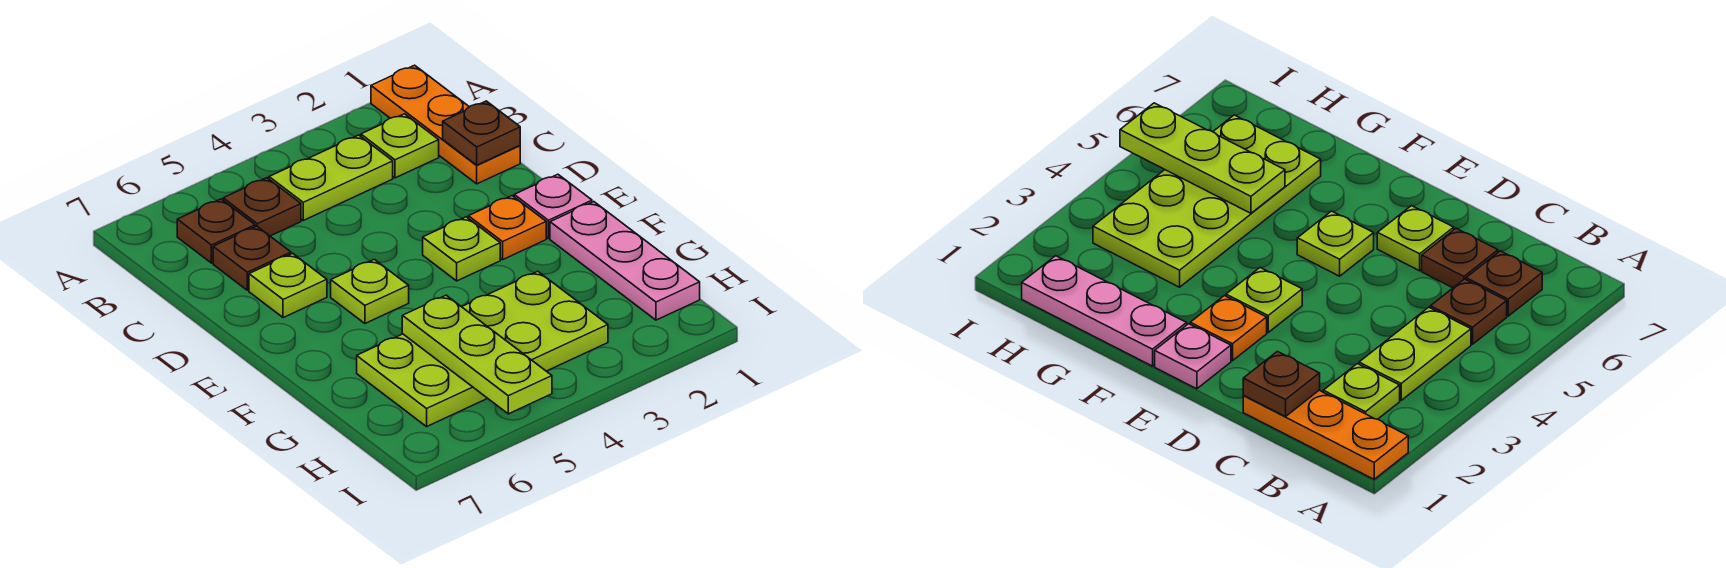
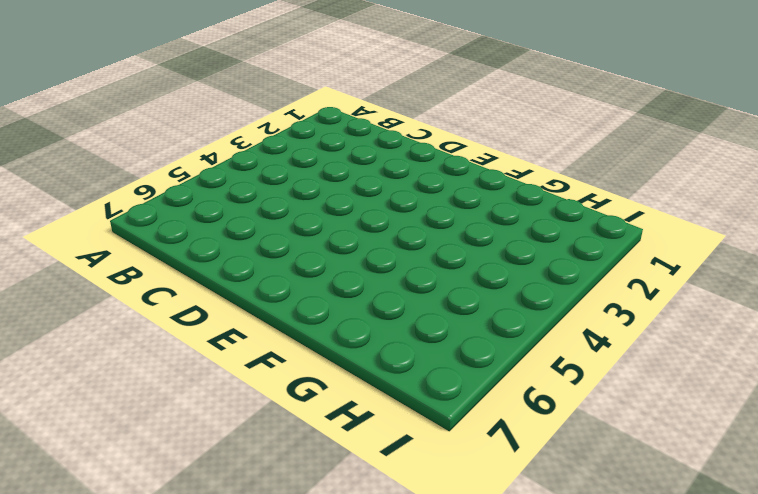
none -> orange 1x3 plate [371,65,520,184]
none -> lime 1x1 plate [361,114,439,178]
none -> lime 1x2 plate [269,135,393,220]

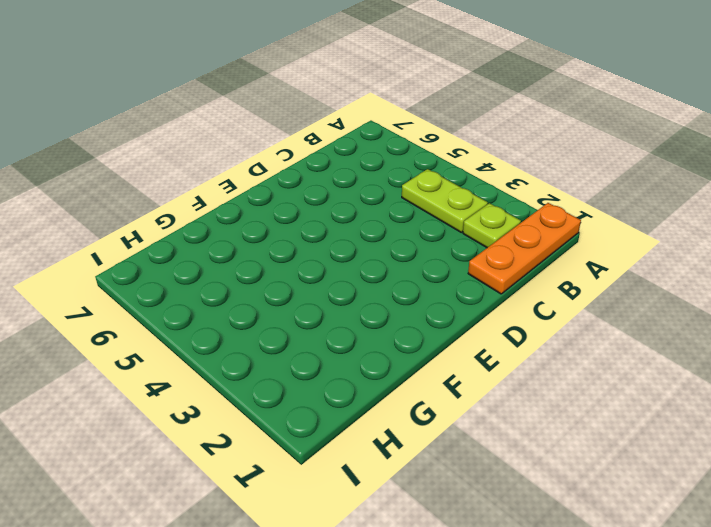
none -> brown 1x1 plate [223,178,301,236]
none -> brown 1x1 plate [177,199,255,263]
none -> brown 1x1 plate [213,226,291,290]

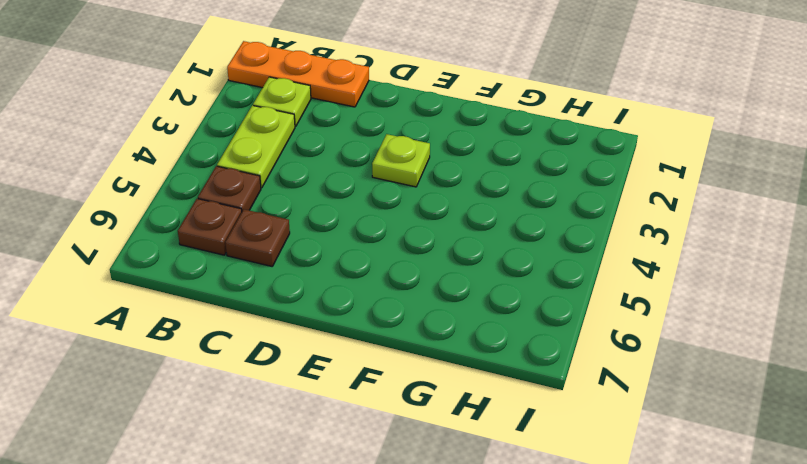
none -> lime 1x1 plate [249,253,327,318]
none -> pink 1x1 plate [514,174,592,238]
none -> orange 1x1 plate [468,196,546,260]

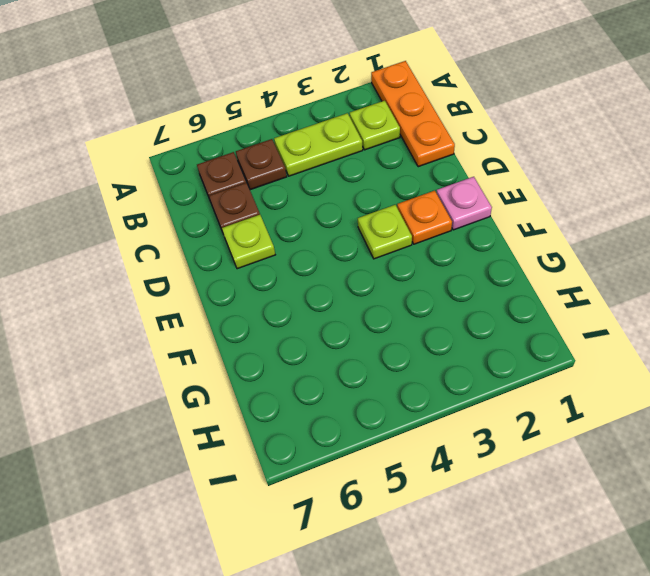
none -> lime 1x1 plate [331,259,409,323]
none -> pink 1x3 plate [550,202,700,320]
none -> lime 2x4 plate [357,271,608,427]

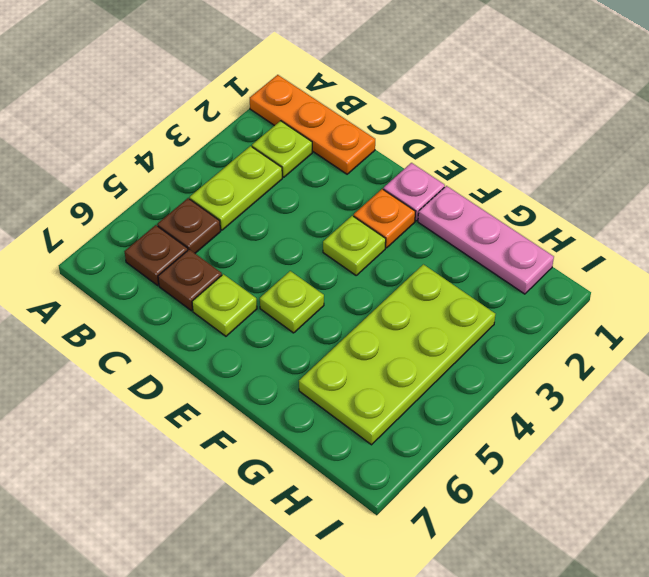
none -> brown 1x1 plate [443,101,520,165]
none -> lime 1x3 plate [402,295,552,414]

